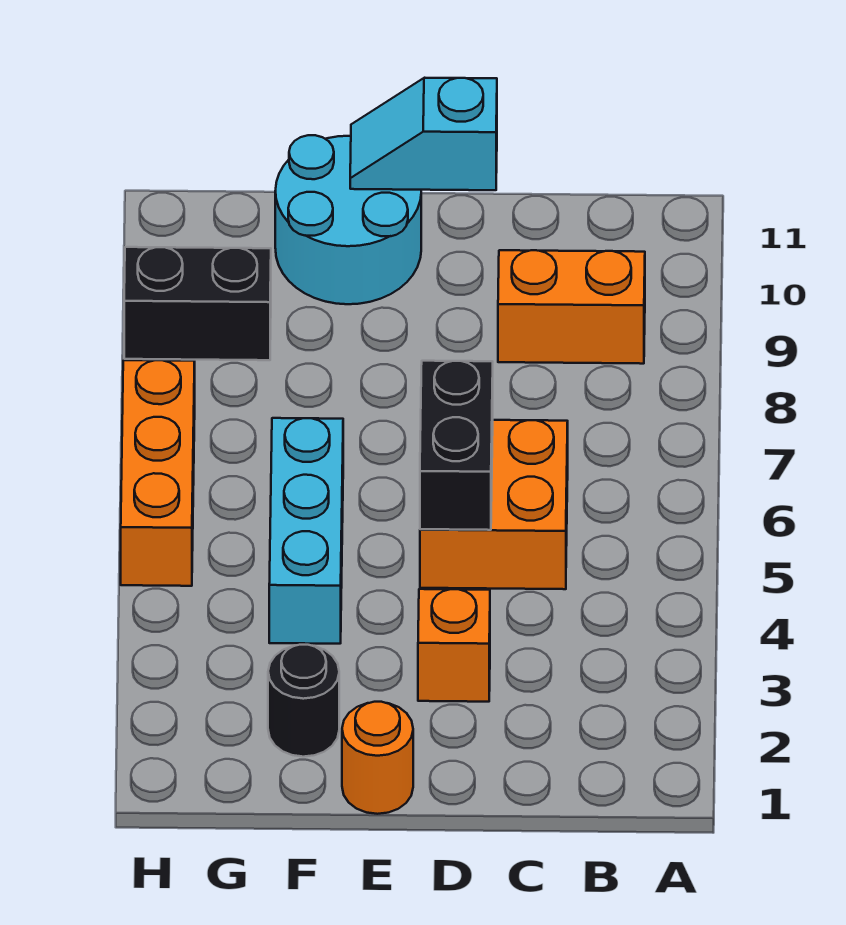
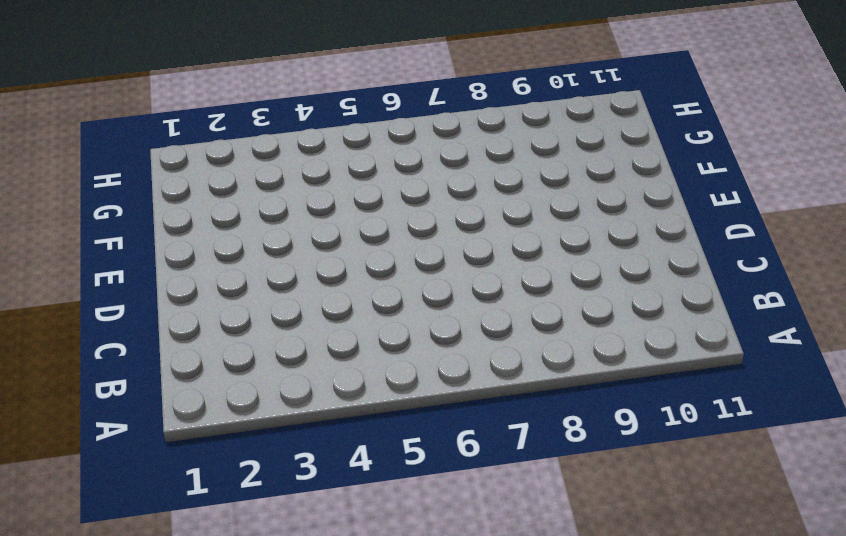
none -> orange 1x2 brick [498,250,645,364]
none -> orange 2x2 brick [420,420,568,589]

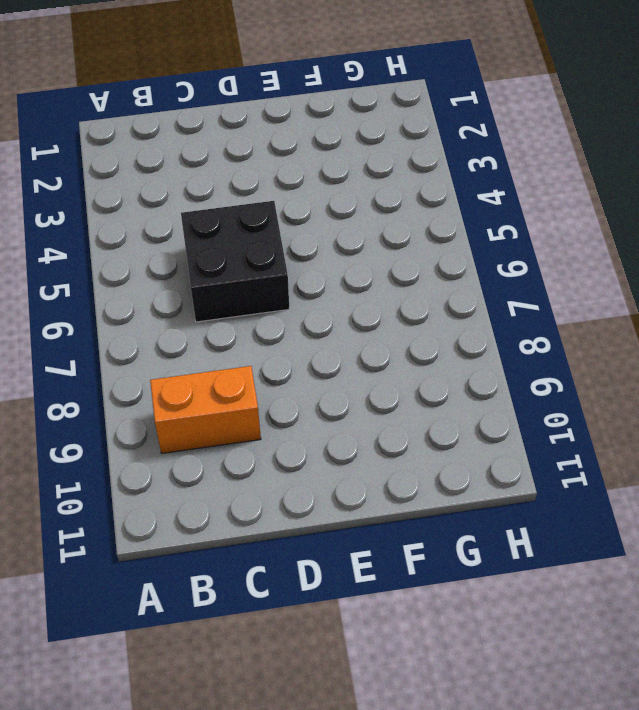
black 2x2 brick [181,201,290,322] -> orange 2x2 brick [420,420,568,589]
none -> orange 1x1 brick [418,589,490,702]
none -> orange 1x1 round brick [342,702,413,814]

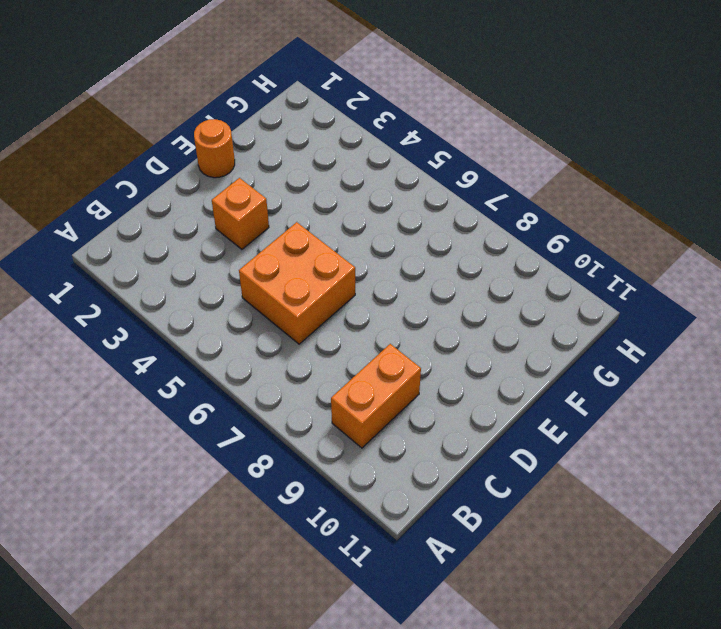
none -> cyan 2x2 round brick [275,135,421,304]
none -> black 1x1 round brick [268,645,339,757]

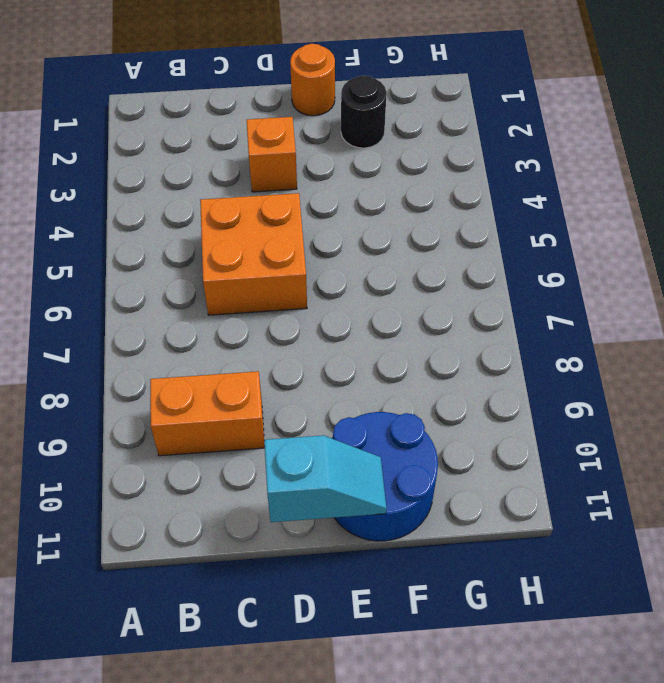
blue 2x2 round brick [332,412,438,541] -> cyan 2x2 round brick [275,135,421,304]
none -> cyan 1x3 brick [269,418,343,644]
none -> black 1x2 brick [124,247,271,360]

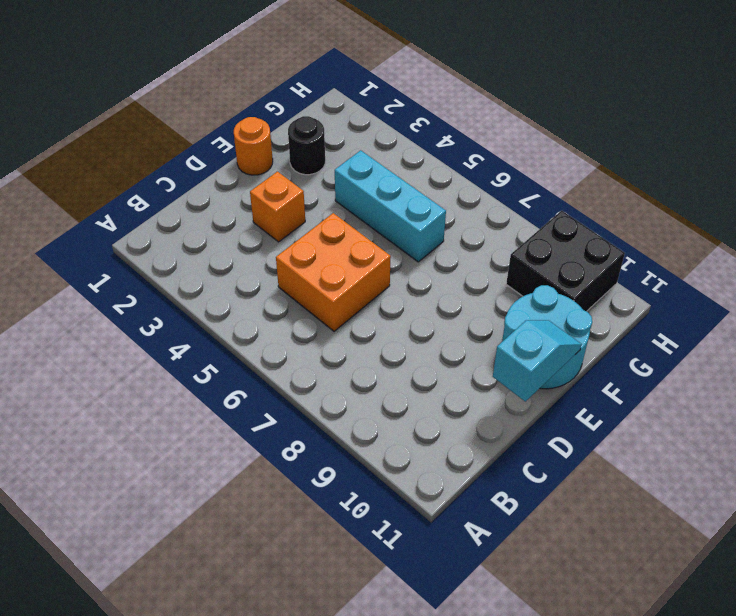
black 2x2 brick [506,210,625,311] -> black 1x2 brick [124,247,271,360]
none -> orange 1x2 brick [498,250,645,364]
none -> orange 1x3 brick [121,360,195,586]

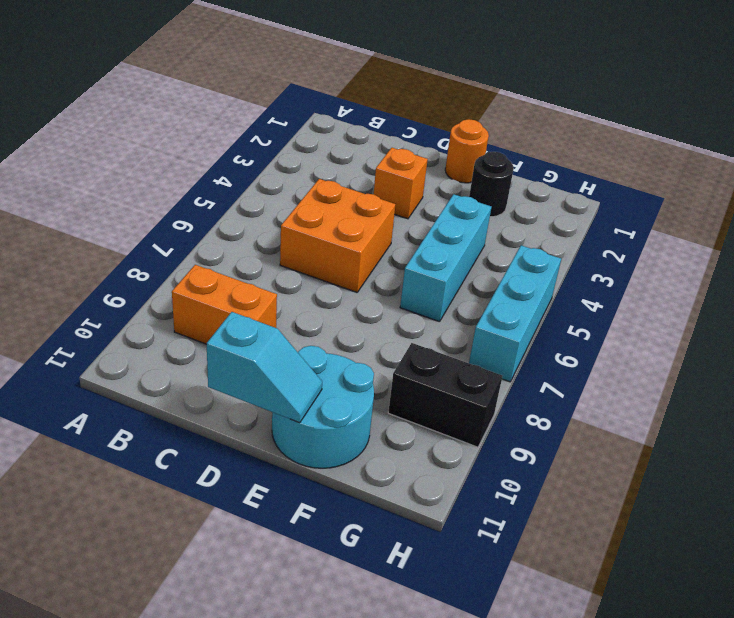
cyan 1x3 brick [469,245,561,382] -> orange 1x3 brick [121,360,195,586]
none -> black 1x2 brick [420,361,493,530]

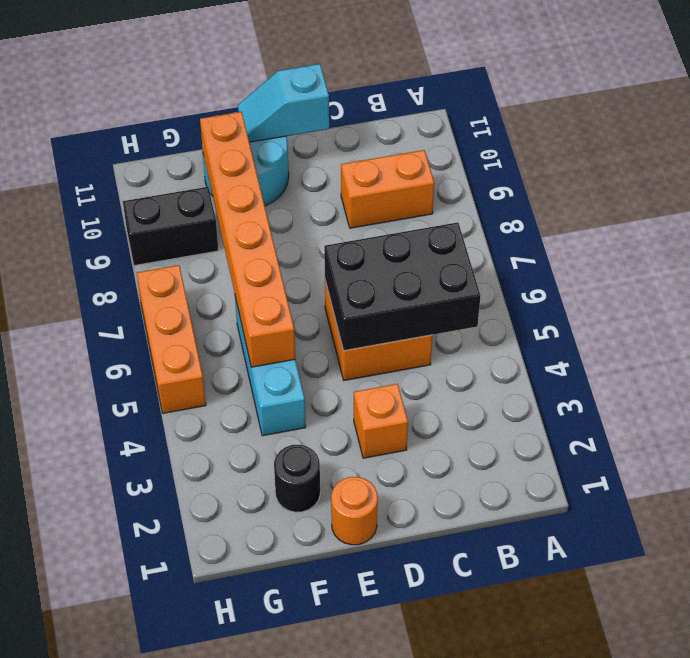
black 2x3 brick [324,222,480,351] -> black 1x2 brick [420,361,493,530]
orange 1x6 brick [200,112,295,367] -> none

